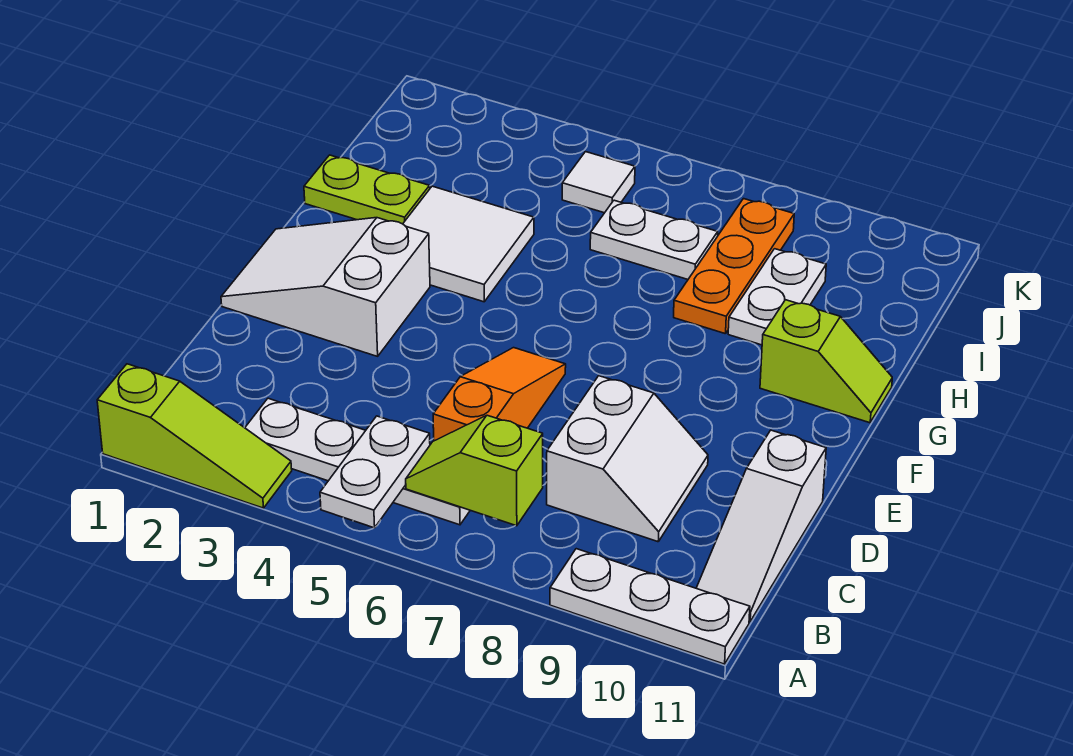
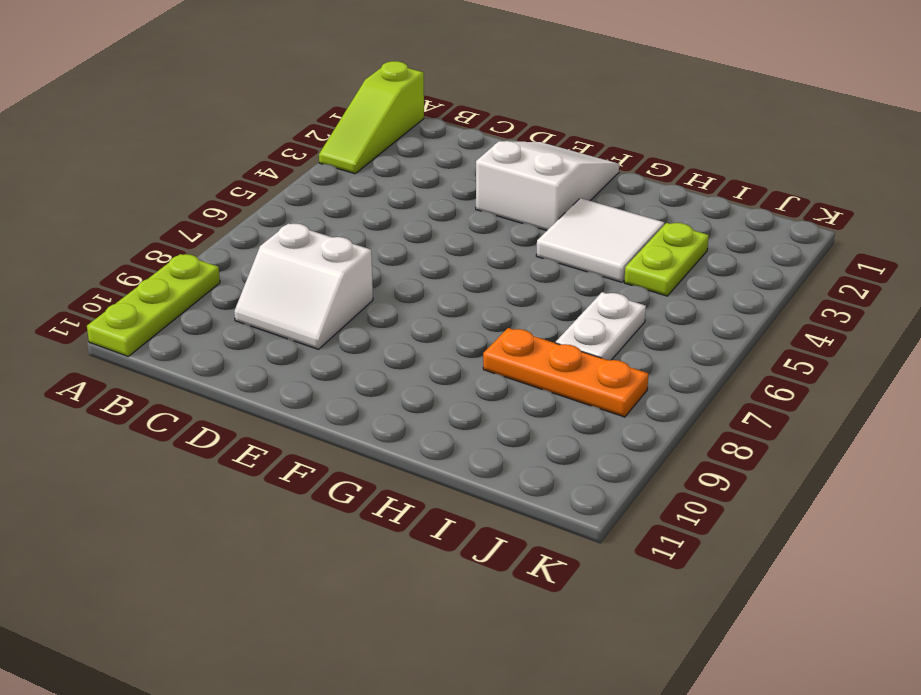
lime 1x3 plate [87,254,220,356] -> white 1x3 plate [550,549,750,664]
lime 1x2 plate [624,223,709,296] -> lime 1x2 plate moved to [304,155,430,224]
none -> white 1x4 plate [245,398,470,525]
none -> white 1x3 slope [696,430,826,622]
none -> orange 1x3 slope [433,348,566,441]

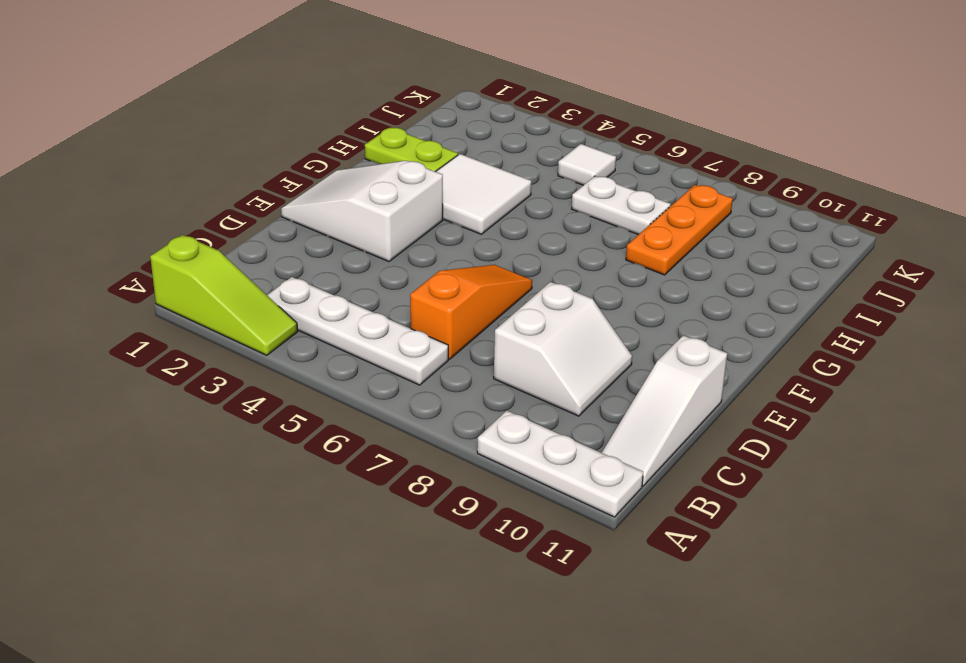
none -> lime 1x2 slope [760,300,892,423]
none -> white 1x2 plate [728,249,826,345]
none -> white 1x2 plate [320,416,430,528]

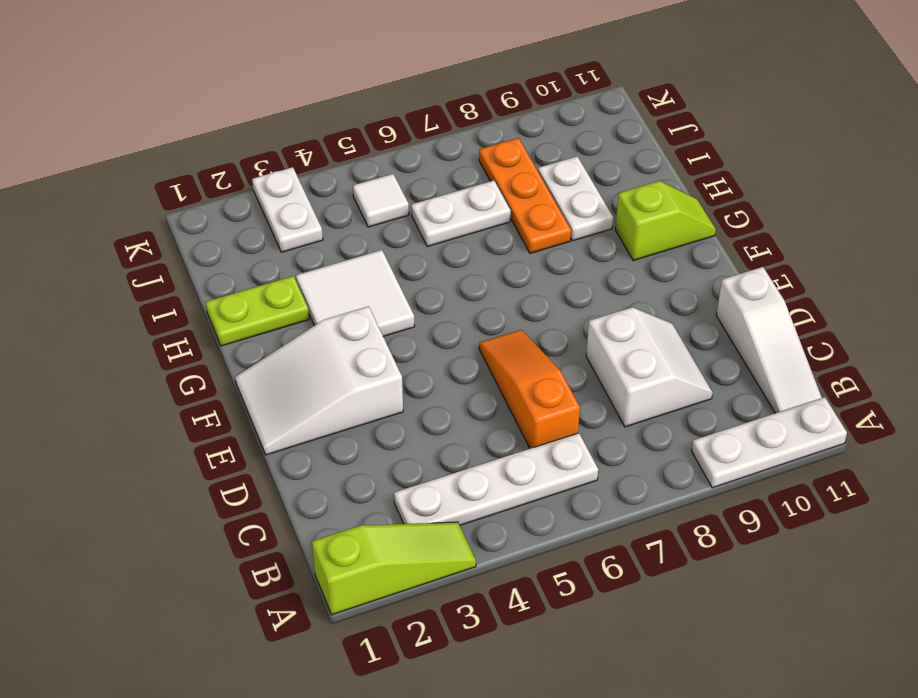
white 1x2 plate [252,167,323,252] -> white 1x2 plate moved to [320,416,430,528]
none -> lime 1x2 slope [406,415,543,526]

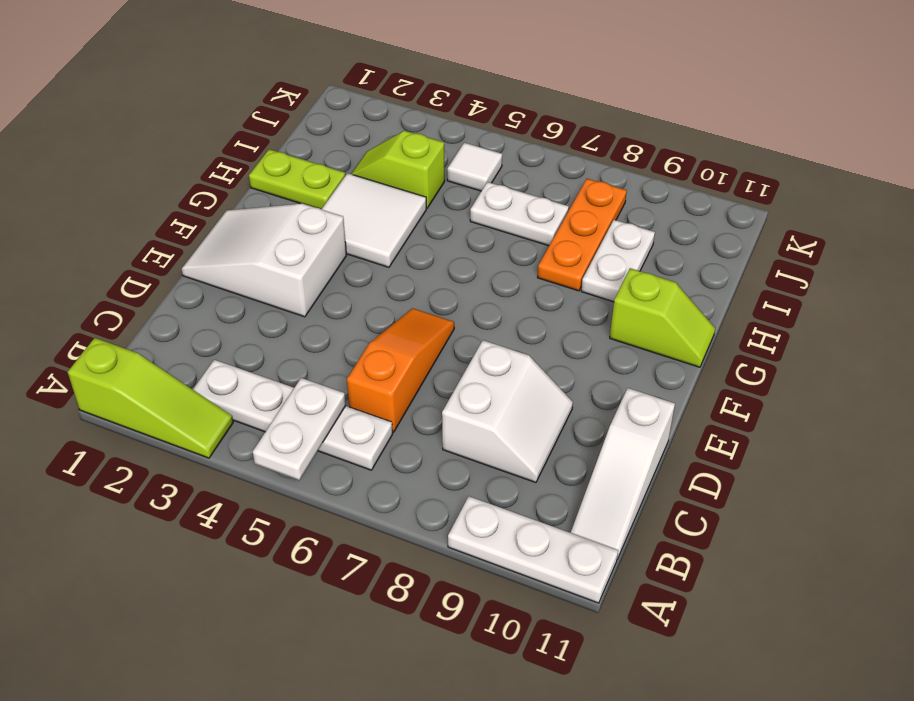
lime 1x2 slope [351,131,445,208] -> lime 1x2 slope moved to [406,415,543,526]

